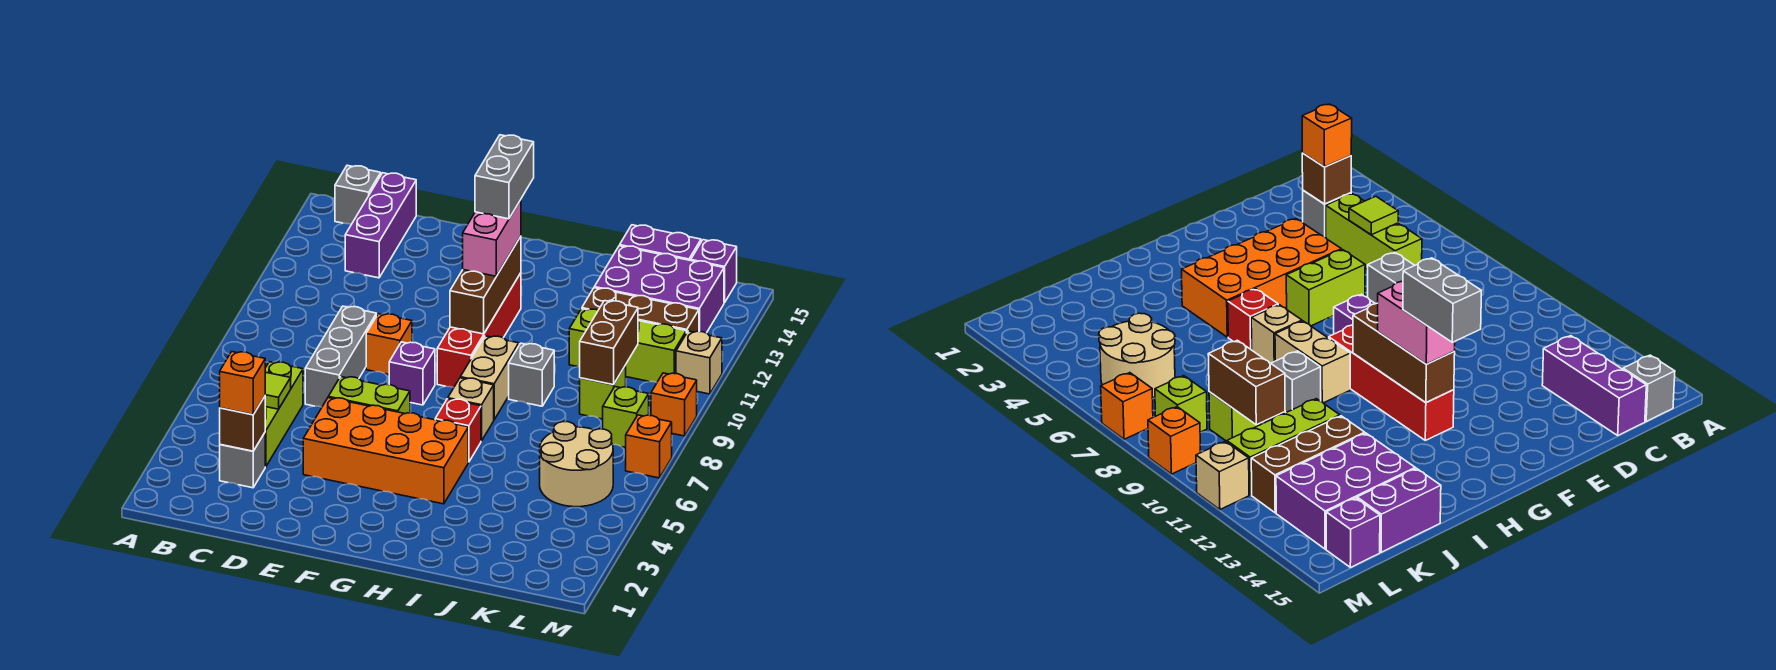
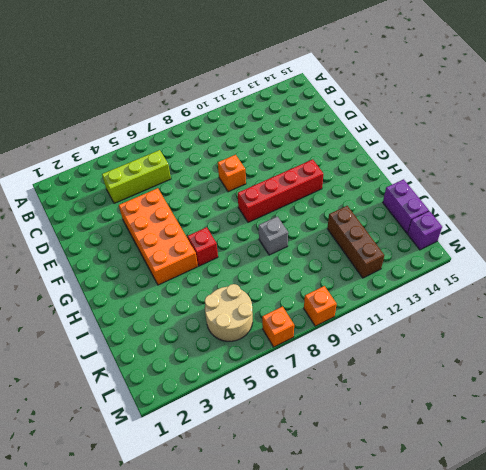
none -> grey 1x1 brick [335,165,381,224]
none -> grey 1x1 brick [220,433,265,488]
none -> purple 1x3 brick [345,173,416,278]
none -> grey 1x3 brick [305,306,376,407]

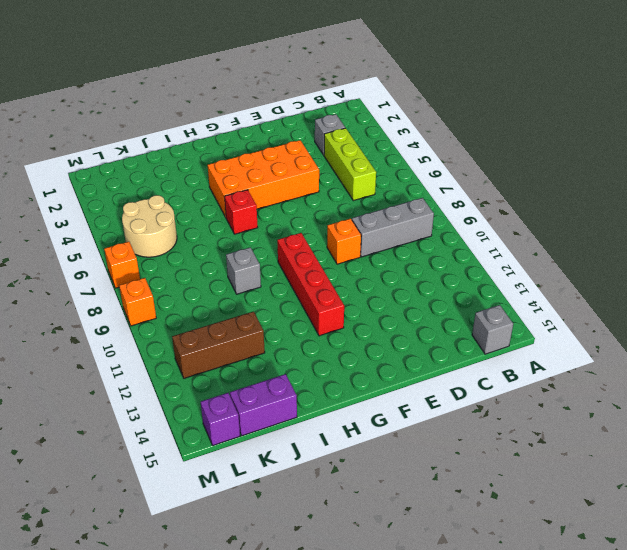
grey 1x3 brick [352,198,434,257] -> grey 1x3 brick turned to [305,306,376,407]
none -> purple 1x3 brick [345,173,416,278]
none -> lime 1x2 brick [328,377,410,414]
none -> purple 1x1 brick [389,342,435,405]
none -> tan 1x1 brick [448,378,494,441]

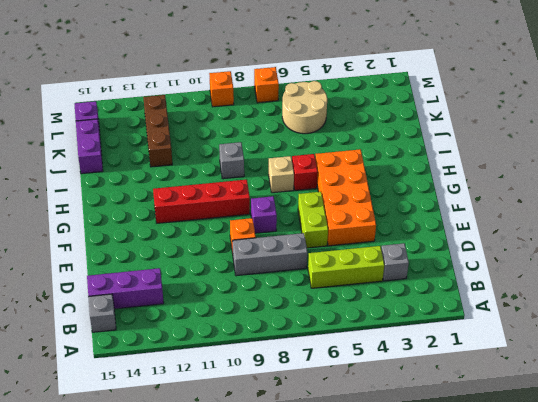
none -> tan 1x2 brick [460,336,519,419]
none -> lime 1x3 brick [569,309,686,383]
none -> purple 2x3 brick [594,246,724,333]
none -> lime 1x1 brick [580,365,626,419]

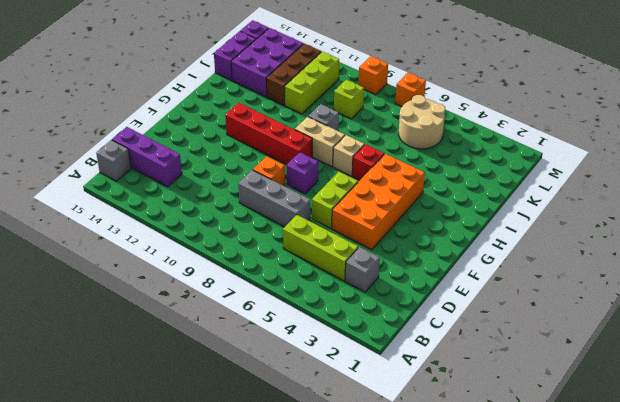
none -> lime 1x1 brick [603,387,649,447]
none -> tan 1x1 brick [676,331,722,394]
none -> brown 1x1 brick [220,396,265,451]
none -> lime 1x1 tile [265,372,291,409]

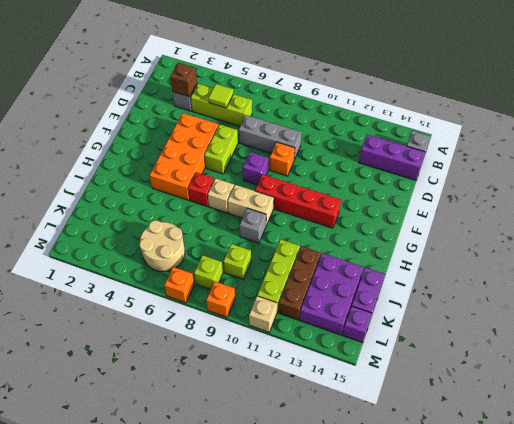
none -> brown 1x3 brick [450,236,521,334]
none -> brown 1x2 brick [580,301,638,385]
none -> orange 1x1 brick [220,352,265,415]
none -> pink 1x2 brick [463,200,521,276]

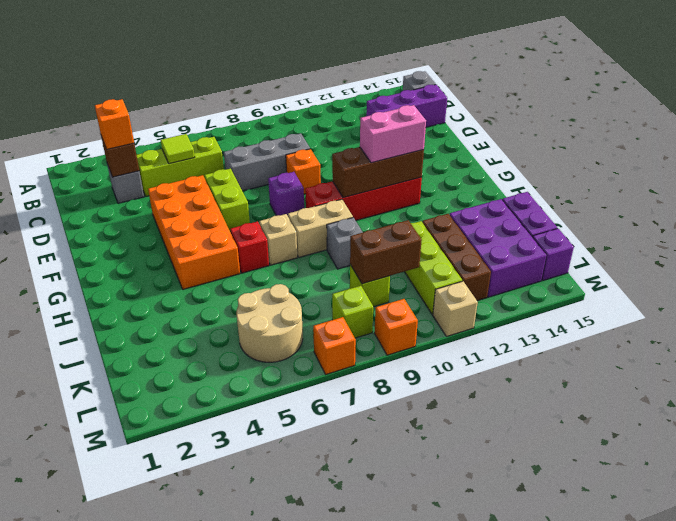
none -> grey 1x2 brick [475,135,534,219]

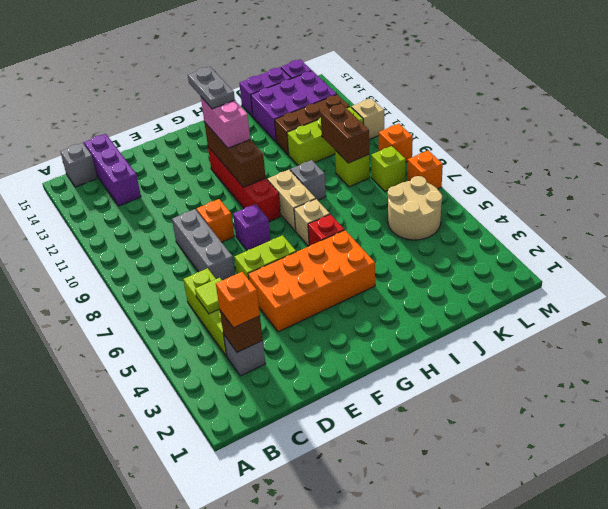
grey 1x2 plate [188,67,235,109] -> grey 1x2 brick [475,135,534,219]

